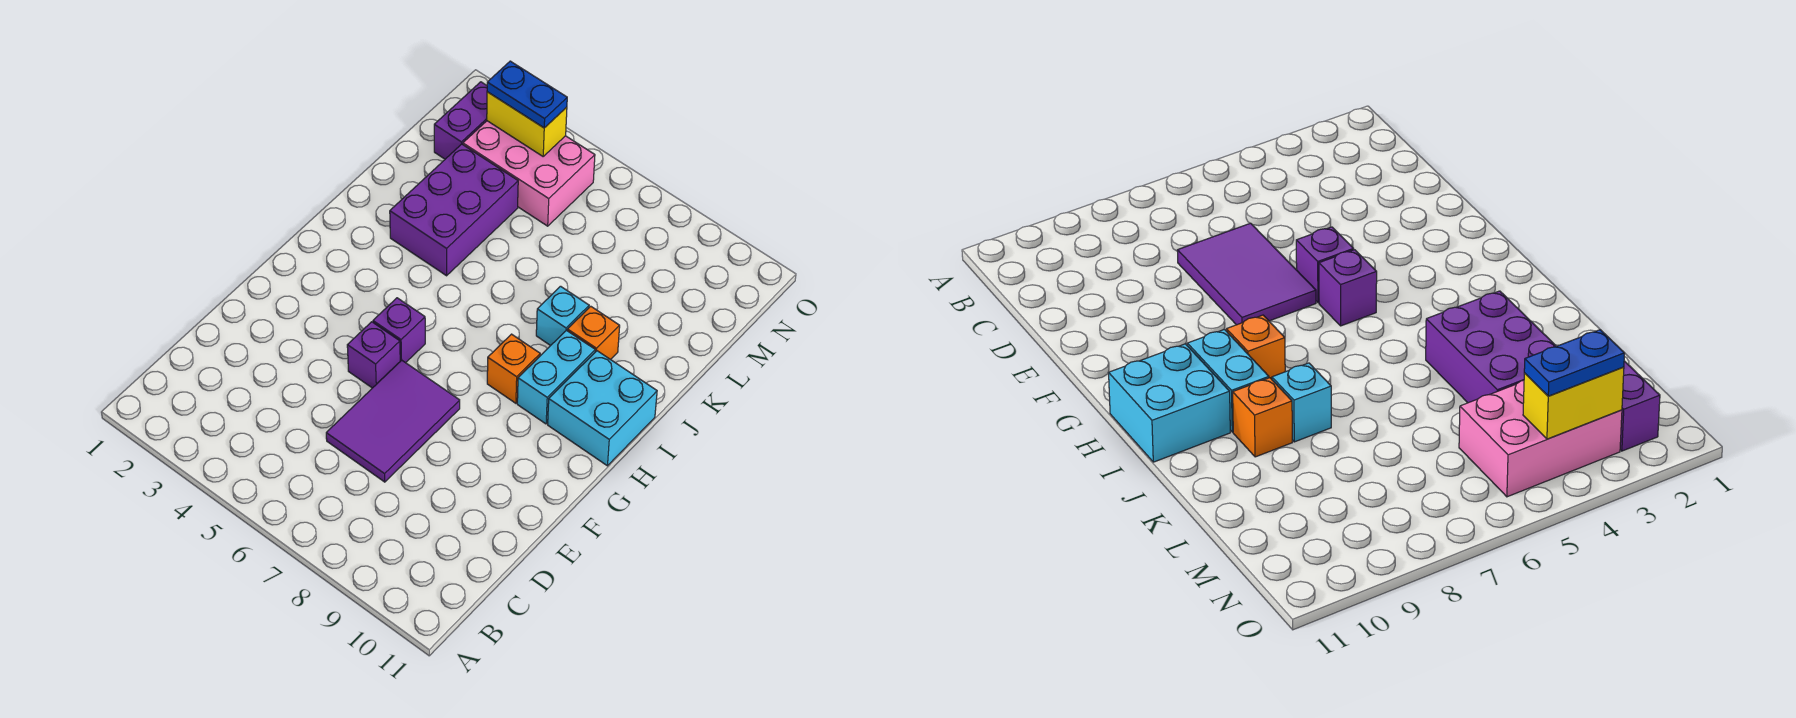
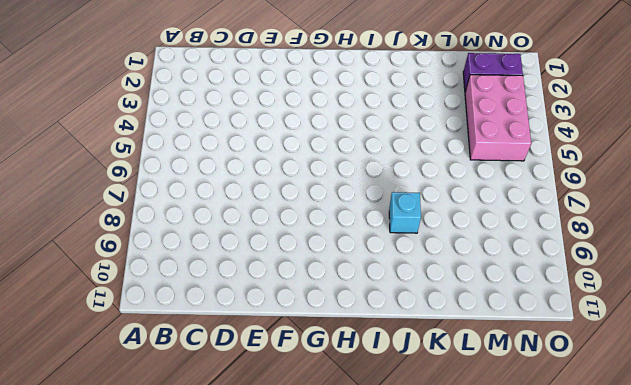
none -> purple 2x3 tile [326,360,460,482]
none -> purple 1x1 brick [347,322,400,388]
none -> purple 1x1 brick [373,298,425,363]

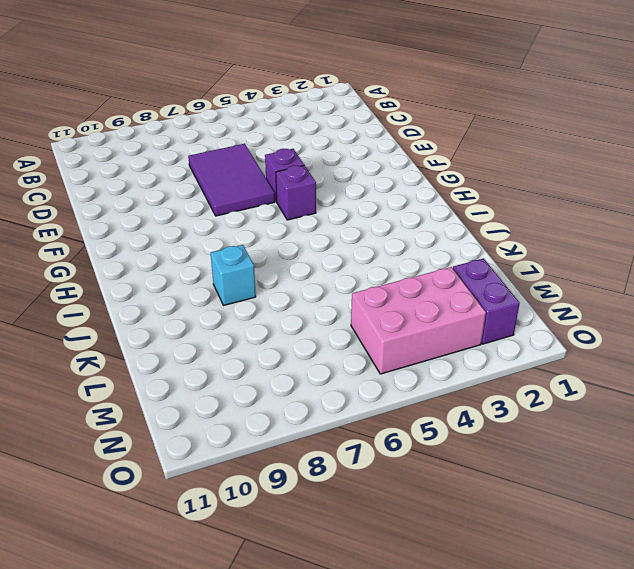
none -> orange 1x1 brick [487,334,540,403]
none -> cyan 1x2 brick [517,330,595,424]
none -> cyan 2x2 brick [548,351,657,466]

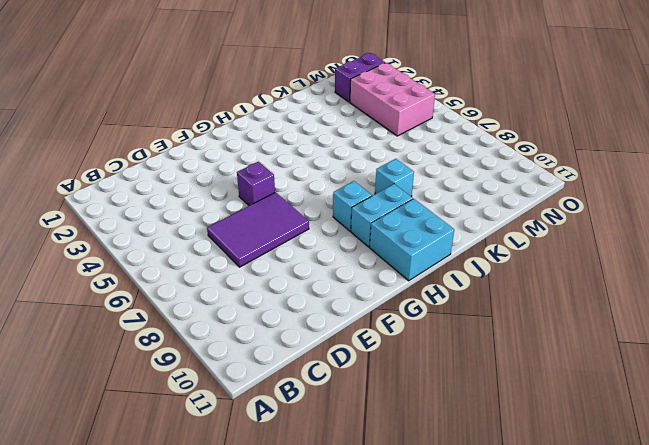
cyan 1x1 brick [333,181,372,231] -> orange 1x1 brick [487,334,540,403]
none -> purple 1x1 brick [373,298,425,363]
none -> purple 2x3 brick [390,144,518,276]
none -> orange 1x1 brick [567,306,620,360]

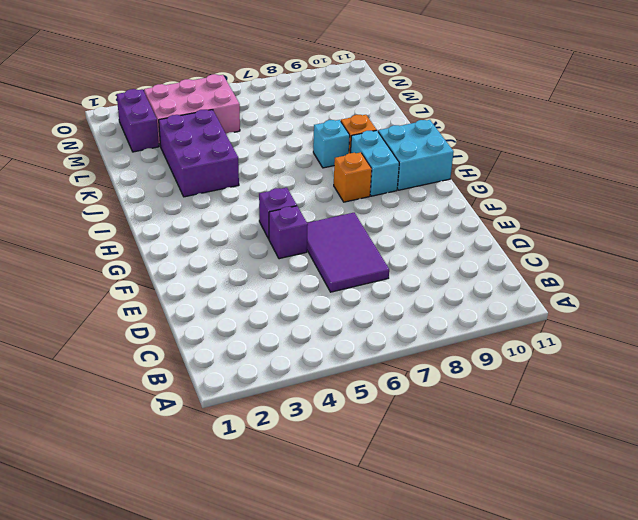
none -> yellow 1x2 brick [487,92,567,156]
none -> blue 1x2 plate [487,61,567,128]

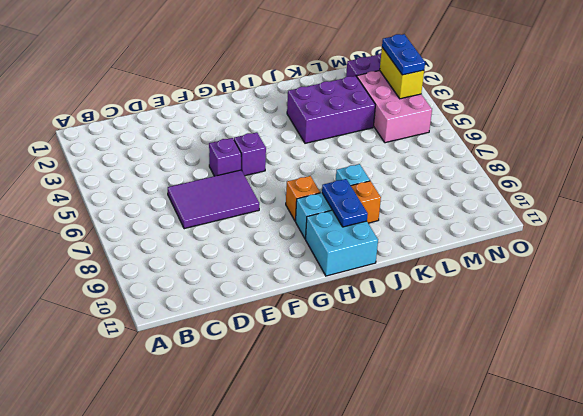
blue 1x2 plate [322,179,368,227] -> none

